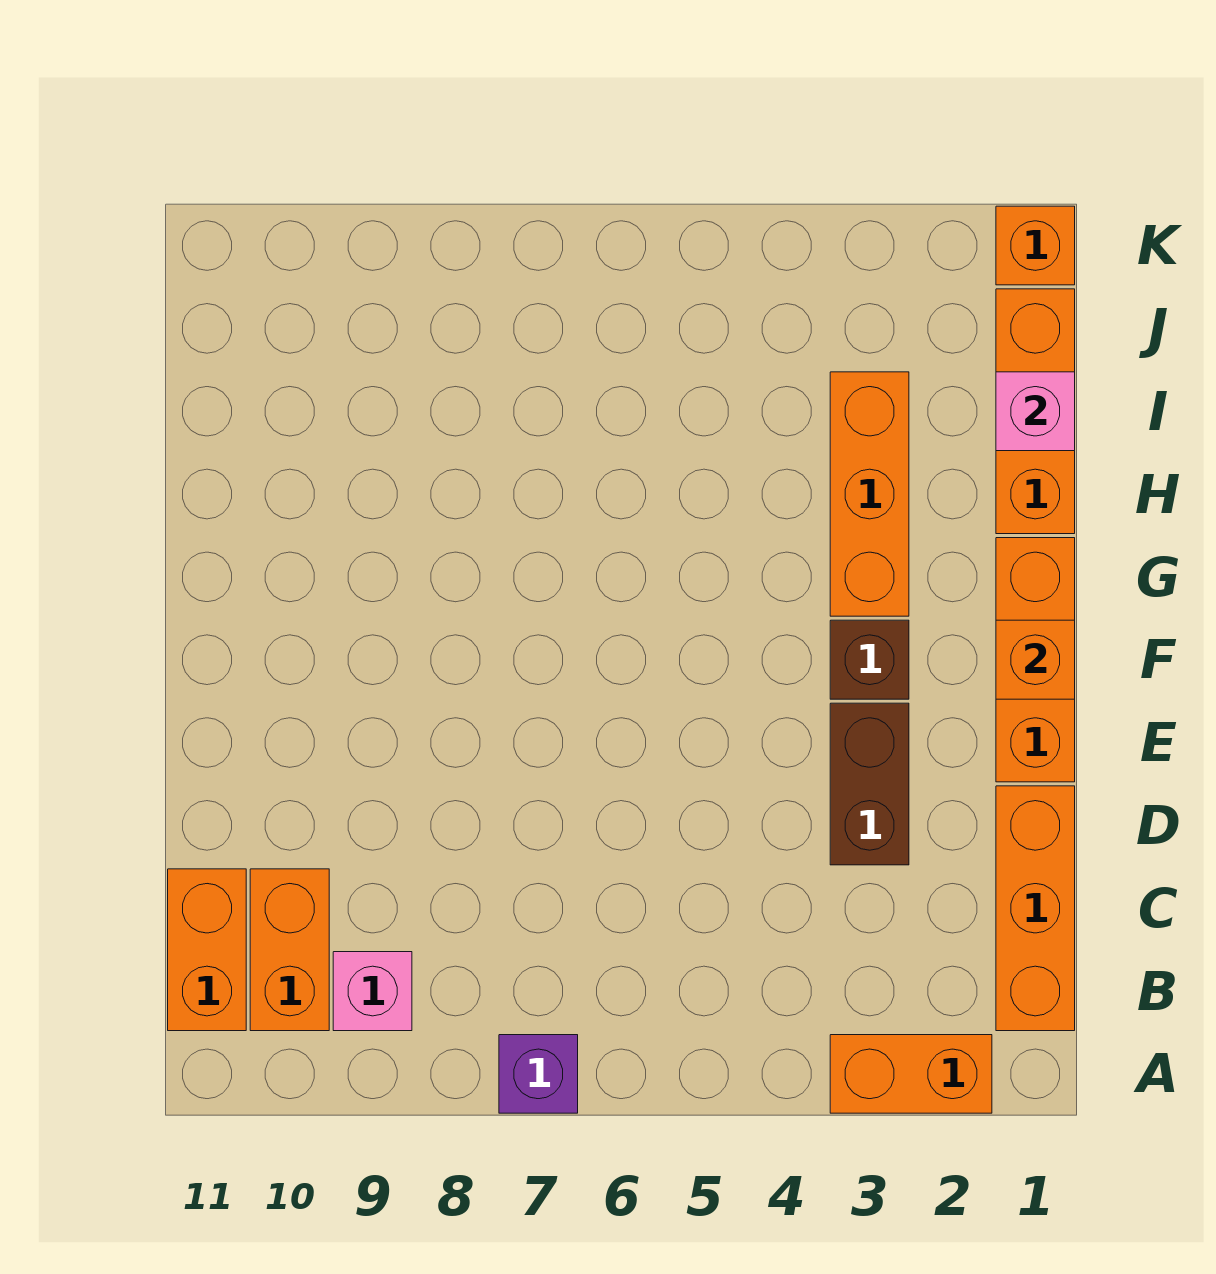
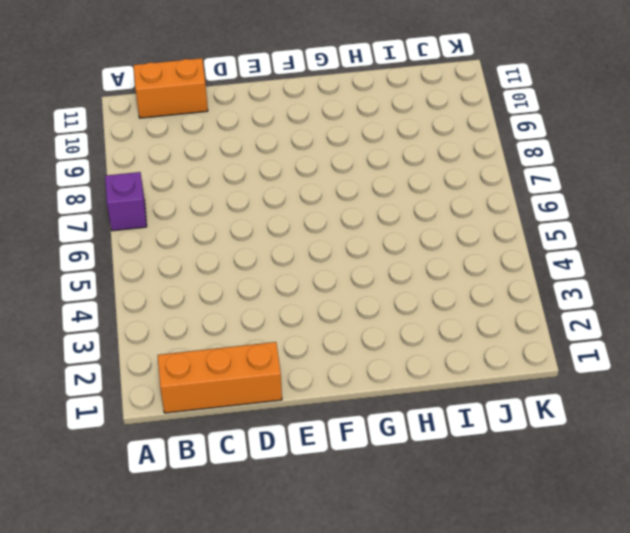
none -> orange 1x2 brick [830,1035,992,1113]
none -> pink 1x1 brick [333,952,412,1031]
none -> orange 1x2 brick [250,869,329,1031]

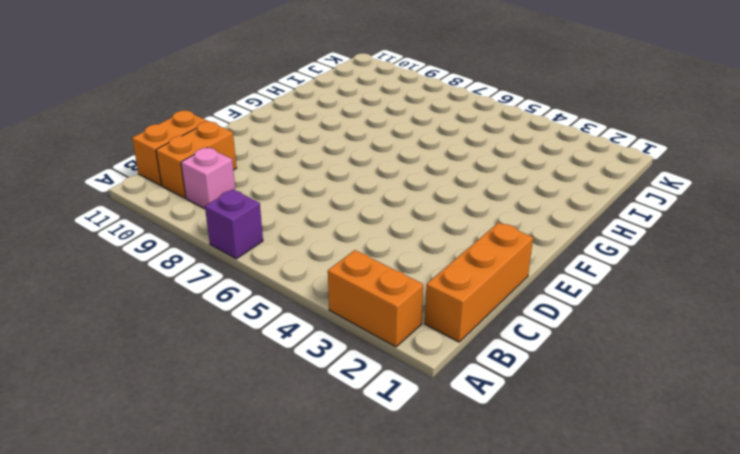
none -> brown 1x2 brick [830,703,909,865]
none -> orange 1x3 brick [996,538,1075,782]
none -> brown 1x1 brick [830,620,909,699]

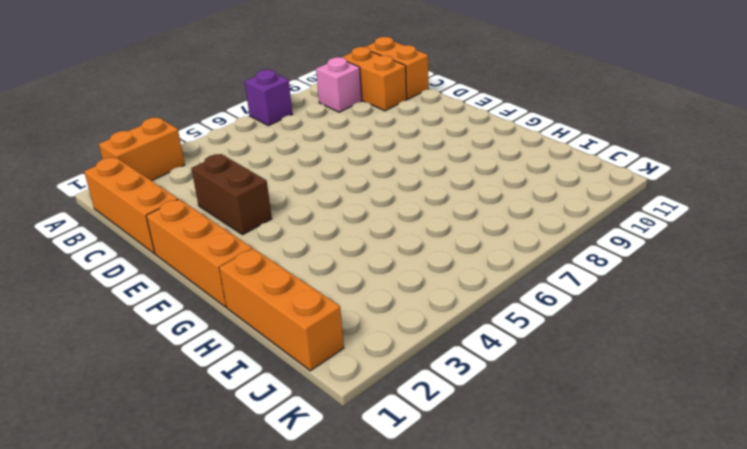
none -> brown 1x1 brick [830,620,909,699]
none -> orange 1x3 brick [830,372,909,616]
none -> orange 1x1 brick [996,206,1075,285]

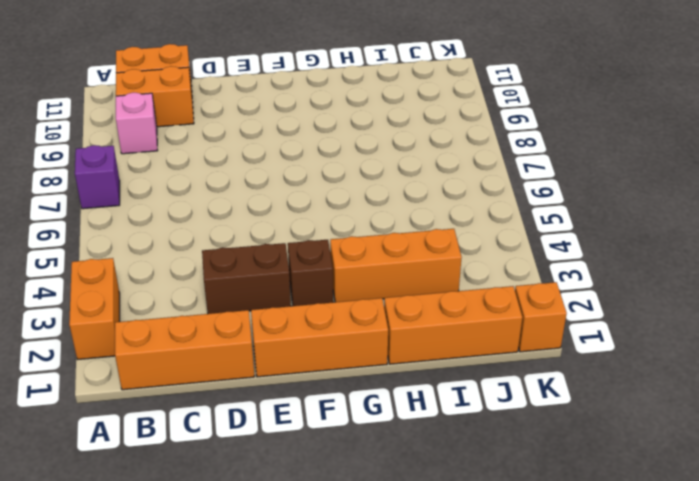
none -> orange 1x1 brick [996,620,1075,699]
none -> pink 1x1 brick [996,372,1075,451]

